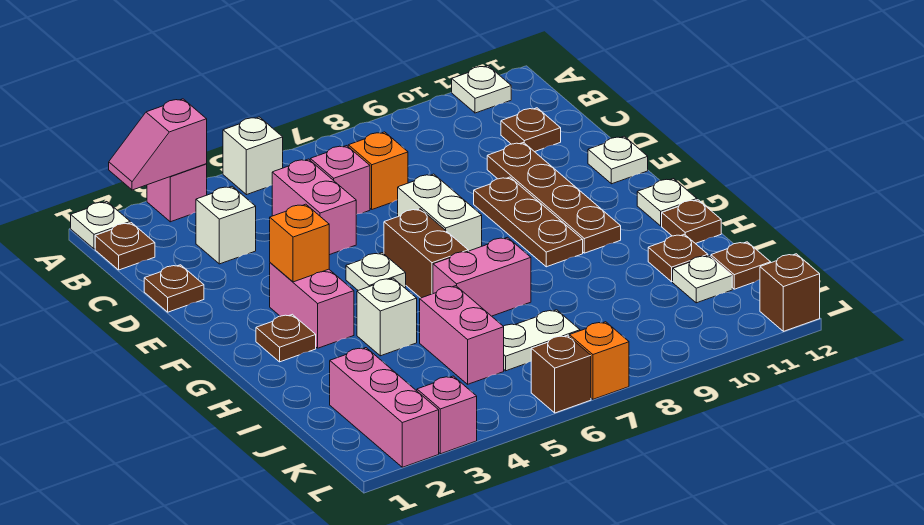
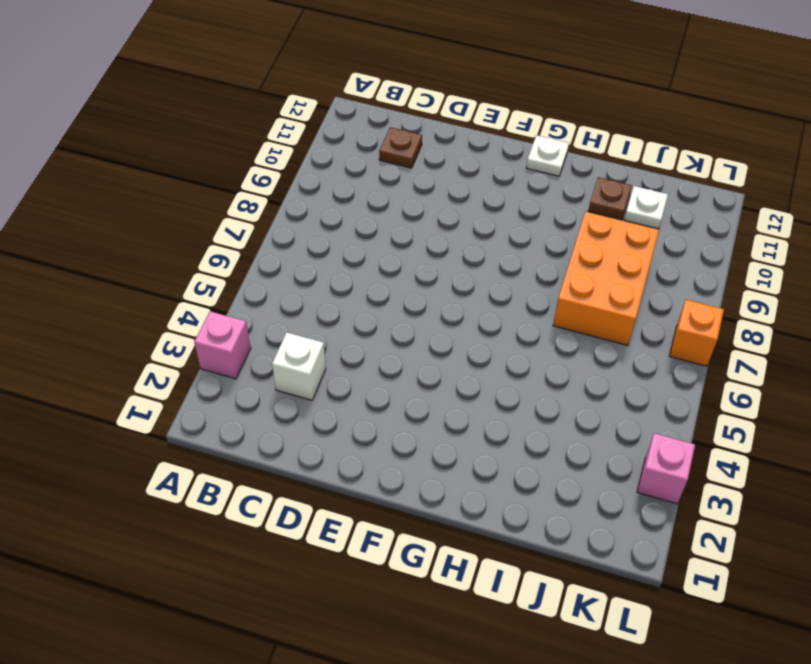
orange 2x3 brick [553,211,659,345] -> white 1x2 plate [504,310,580,371]
none -> white 1x1 plate [71,202,130,249]
none -> white 1x1 brick [223,117,283,195]
none -> white 1x1 plate [452,66,511,113]
none -> brown 1x1 plate [95,223,155,270]

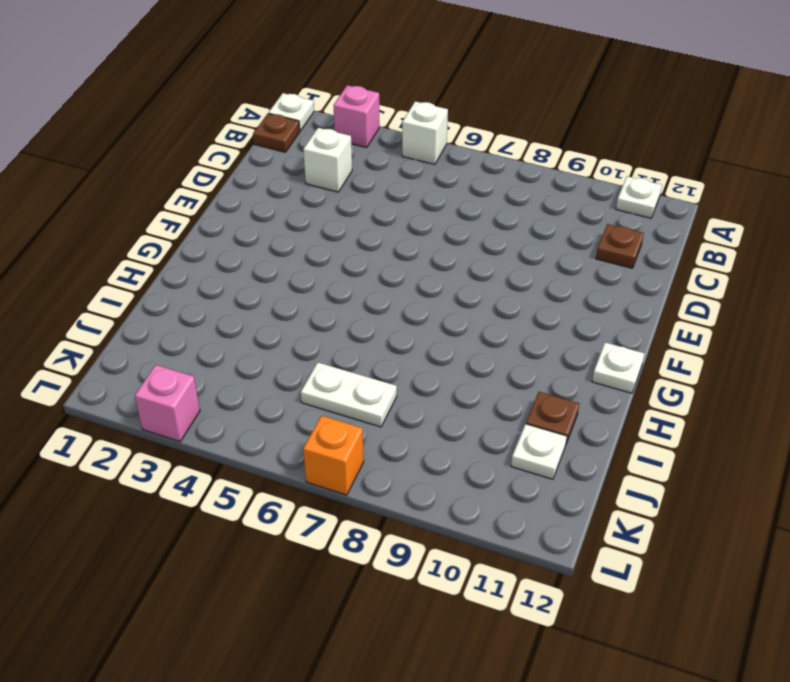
none -> pink 1x2 brick [272,159,356,255]
none -> pink 1x1 brick [310,146,370,215]
none -> orange 1x1 brick [348,132,408,209]
none -> brown 1x1 plate [144,265,204,312]

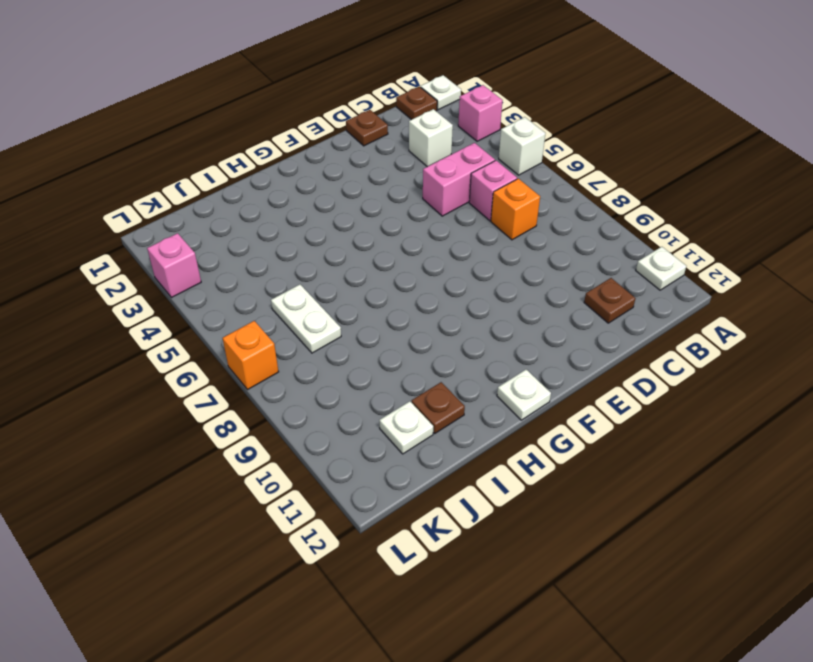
none -> brown 1x4 plate [487,143,621,253]
none -> white 1x2 brick [398,174,482,251]
none -> brown 1x3 plate [474,177,583,267]
none -> white 1x1 plate [588,136,648,184]

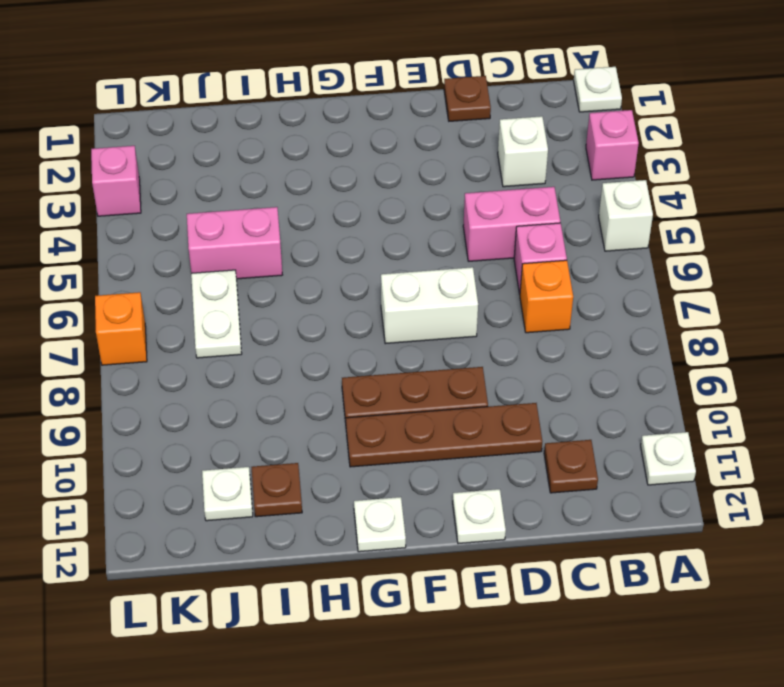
none -> brown 1x1 plate [95,223,155,270]
none -> pink 1x2 brick [270,263,354,348]
none -> white 1x1 plate [346,253,406,290]
none -> brown 1x2 brick [384,209,468,298]

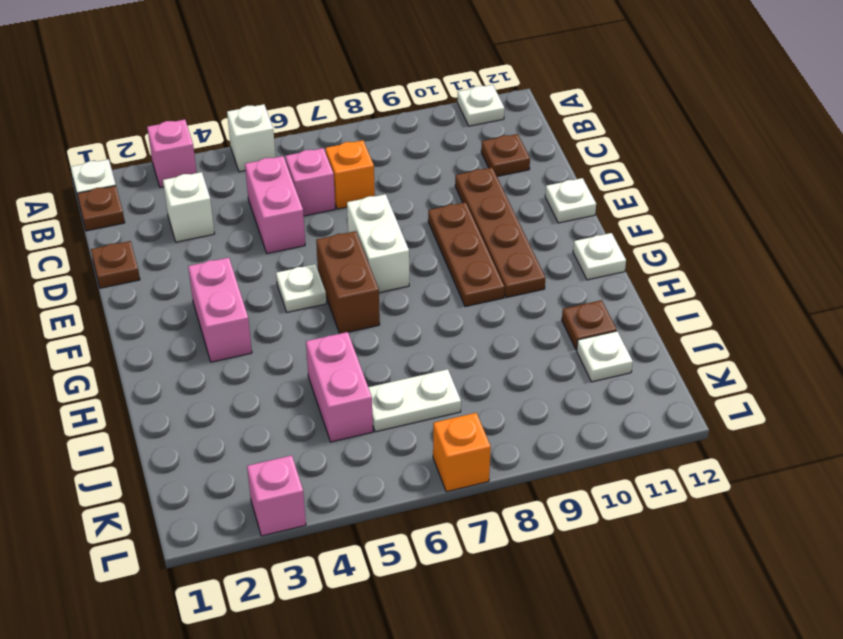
none -> brown 1x1 plate [256,314,316,362]
none -> white 1x1 brick [357,278,417,356]
none -> pink 1x2 brick [433,237,531,316]
none -> brown 1x1 plate [662,200,721,244]

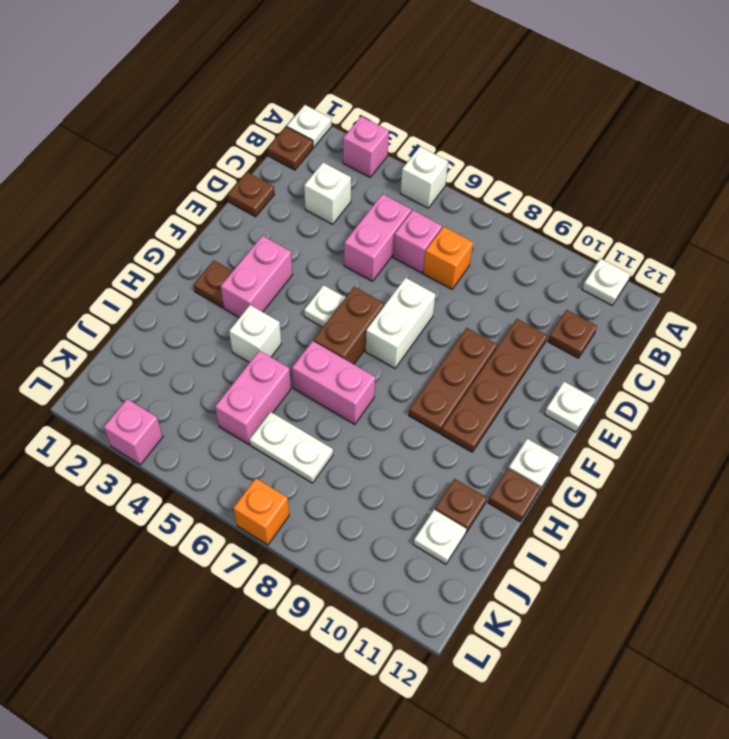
none -> pink 1x3 brick [330,348,439,467]
none -> brown 1x1 plate [711,242,771,289]
none -> brown 1x1 brick [531,335,591,413]
none -> brown 1x1 brick [760,254,820,331]

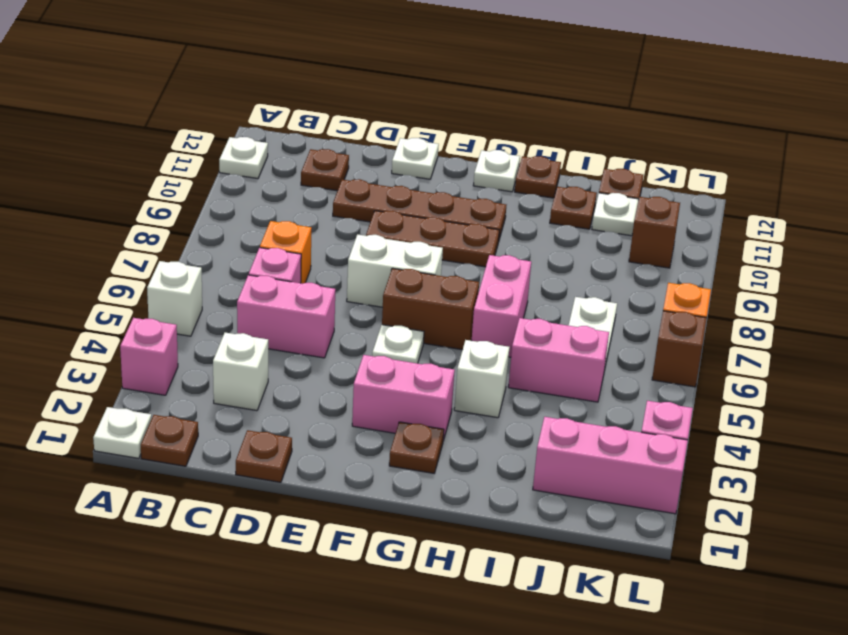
brown 1x1 brick [629,197,680,268] -> brown 1x1 brick moved to [760,254,820,331]
none -> pink 1x2 slope [109,99,207,190]
none -> orange 1x1 brick [270,204,329,282]

